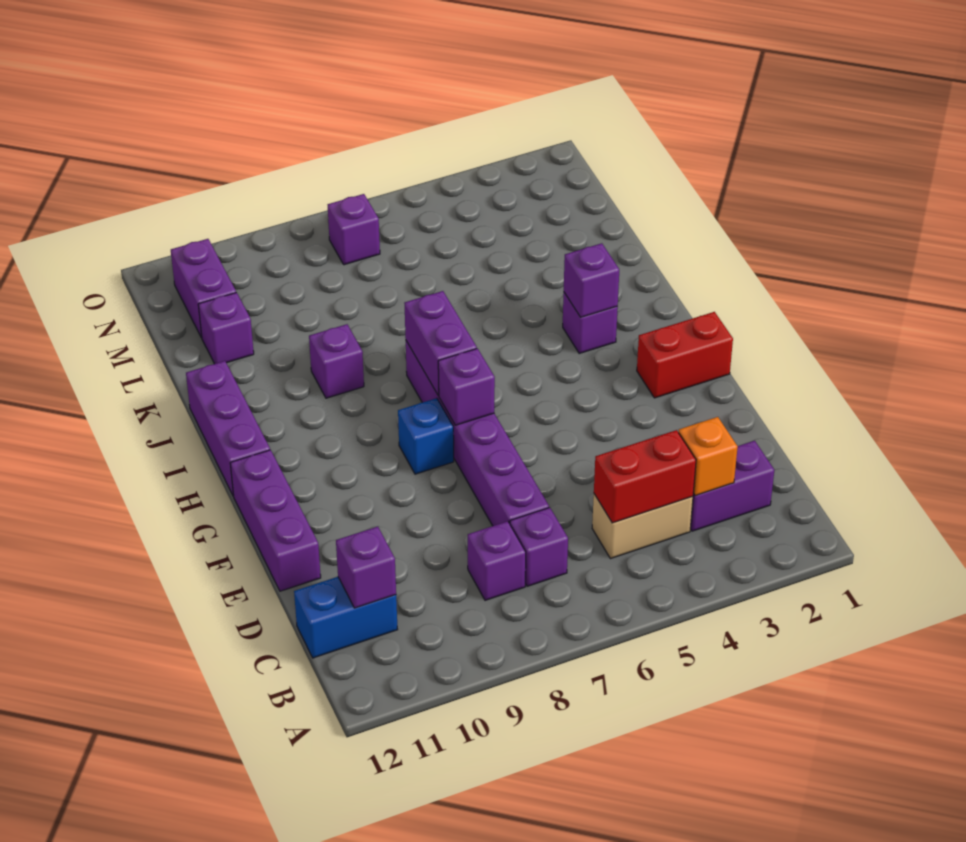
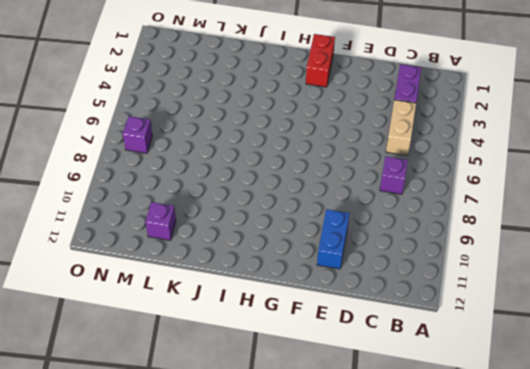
blue 1x2 brick [317,209,349,269] -> blue 1x2 brick moved to [294,577,398,658]
none -> purple 1x1 brick [468,521,526,600]
none -> purple 1x6 brick [406,341,549,526]
none -> purple 1x3 brick [230,450,321,591]

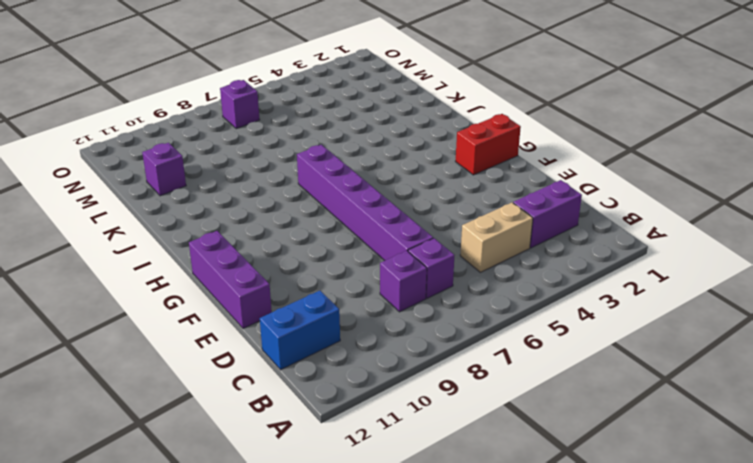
none -> blue 1x1 brick [398,398,454,474]
none -> purple 1x3 brick [186,361,270,496]
none -> purple 1x1 brick [563,293,618,353]

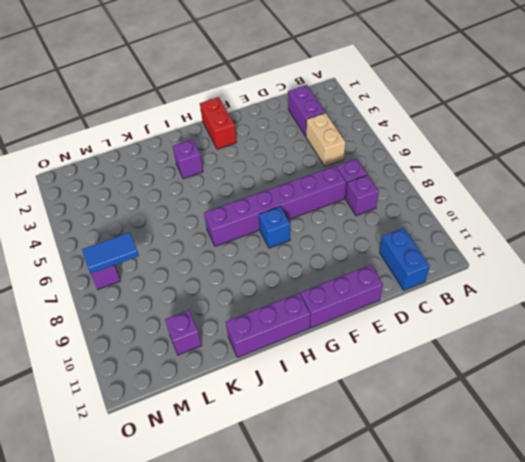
blue 1x2 tile [82,232,139,274] -> none
none -> purple 1x1 brick [309,324,364,398]
none -> purple 1x2 brick [171,239,236,338]
none -> orange 1x1 brick [679,417,738,496]

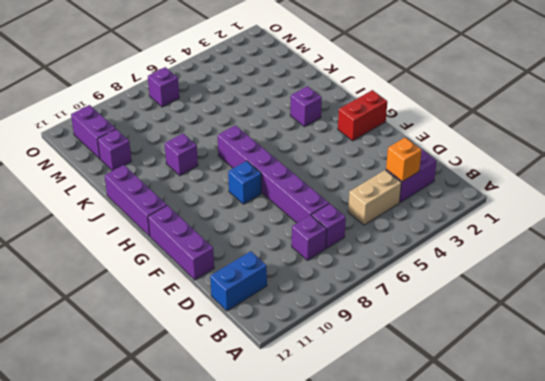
none -> red 1x2 brick [594,430,696,523]
none -> purple 1x1 brick [336,527,396,608]
none -> purple 1x1 brick [438,348,495,425]

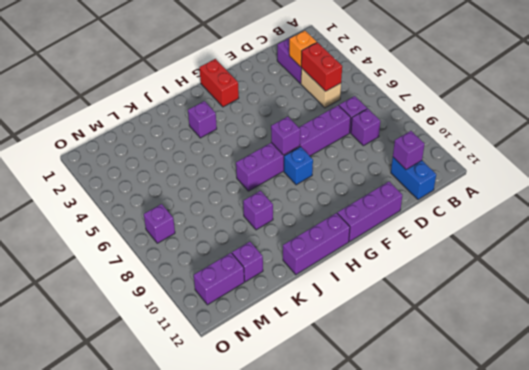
none -> purple 1x2 brick [404,291,477,396]
none -> purple 1x1 brick [564,243,619,317]

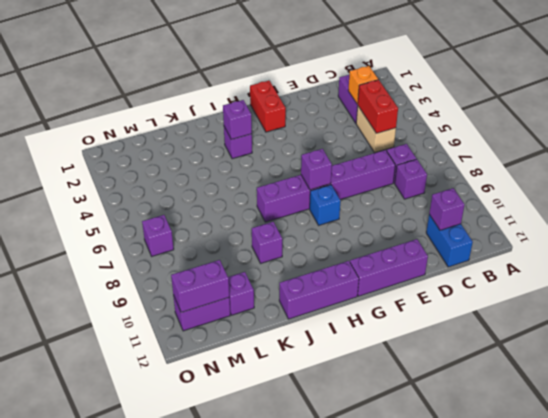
purple 1x2 brick [171,260,229,312] -> purple 1x2 brick moved to [404,291,477,396]

